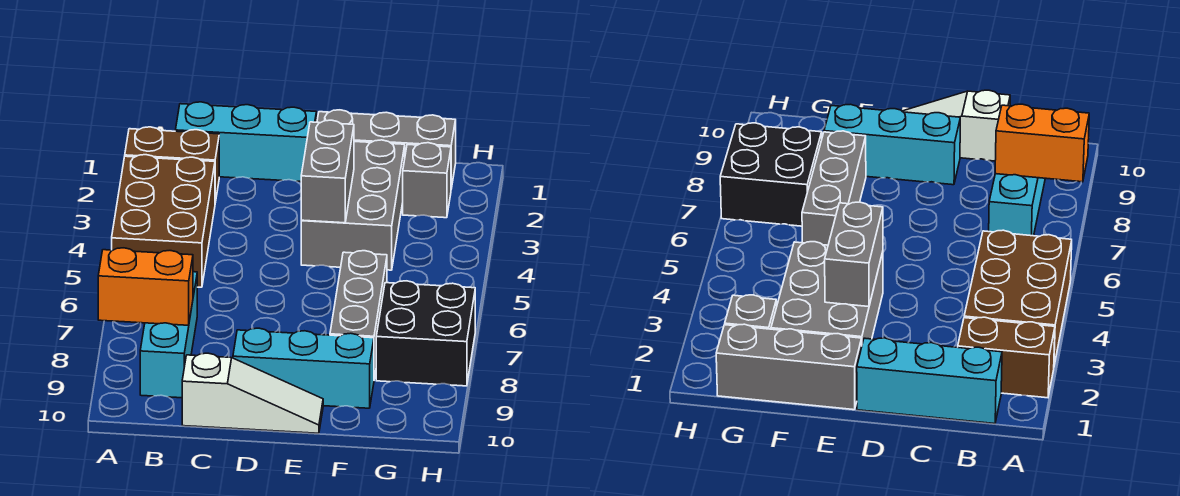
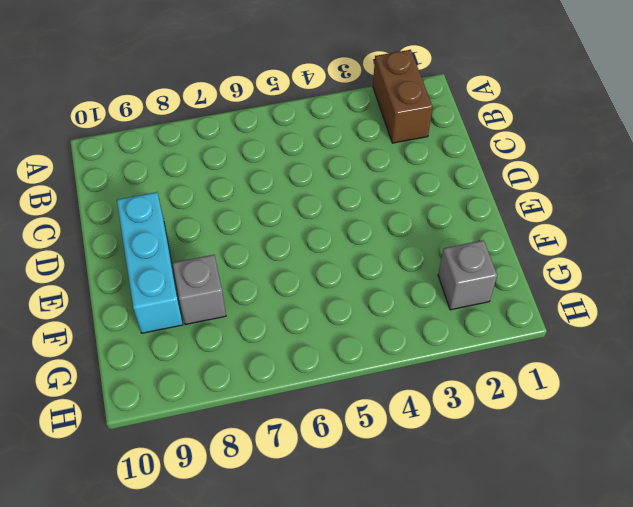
grey 1x1 brick [173,255,226,325] -> grey 1x3 brick [330,251,387,379]
none -> brown 2x3 brick [112,155,215,287]
none -> cyan 1x3 brick [175,102,316,182]
none -> cyan 1x3 brick [140,272,197,398]

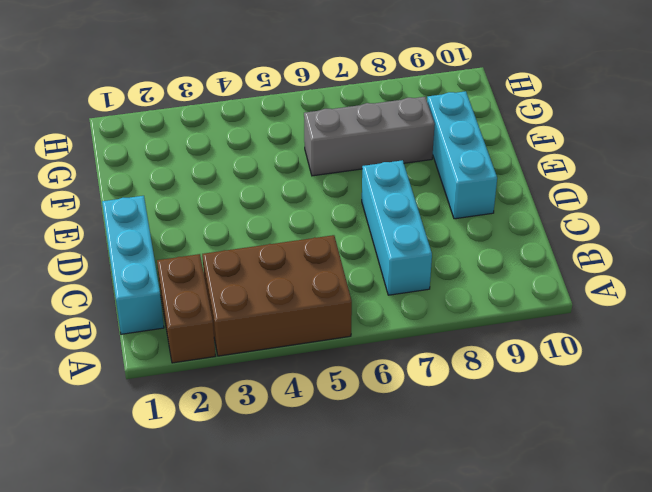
cyan 1x3 brick [362,160,432,295] -> cyan 1x3 brick turned to [140,272,197,398]
none -> white 1x3 slope [182,353,323,433]
none -> grey 1x3 brick [317,110,456,189]
none -> grey 2x3 brick [301,140,405,270]

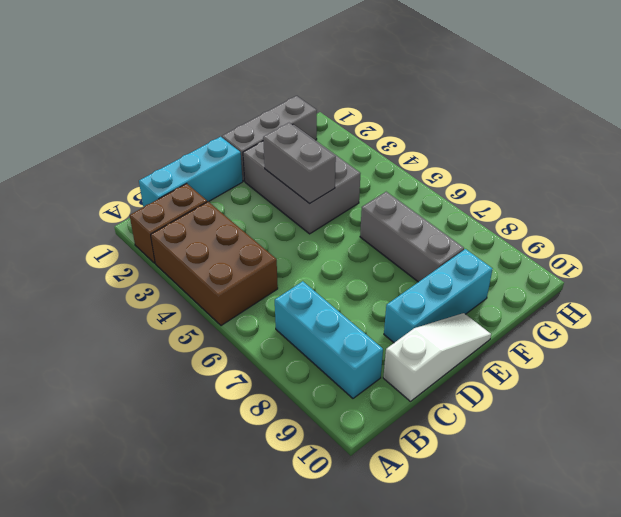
none -> grey 1x1 brick [403,143,451,218]
none -> black 2x2 brick [376,281,475,386]
none -> orange 1x2 brick [98,248,193,325]

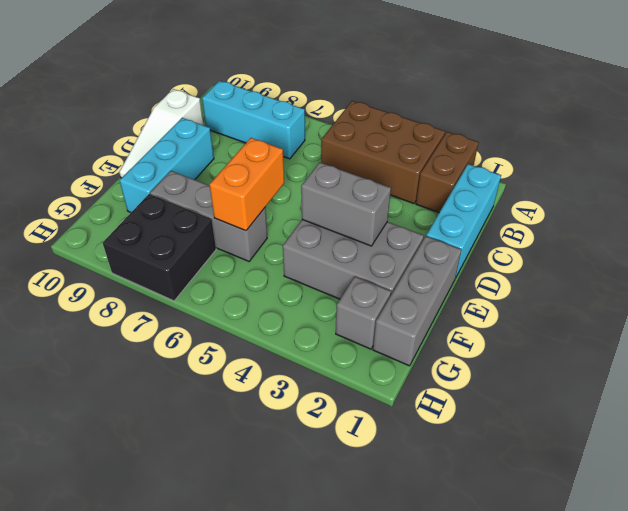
orange 1x2 brick [209,138,284,231] -> orange 1x2 brick moved to [98,248,193,325]

